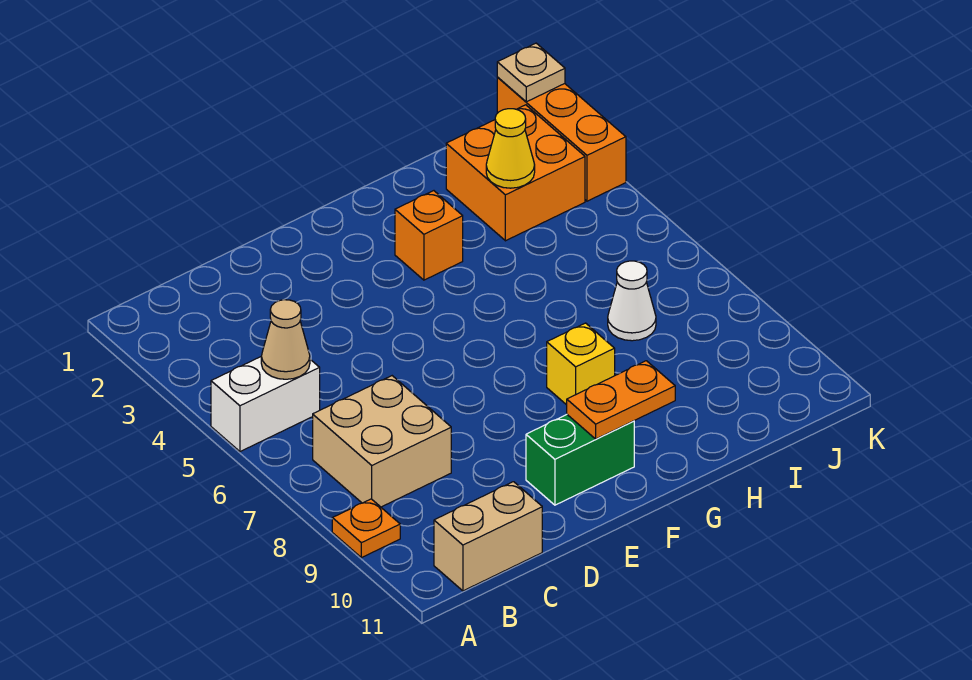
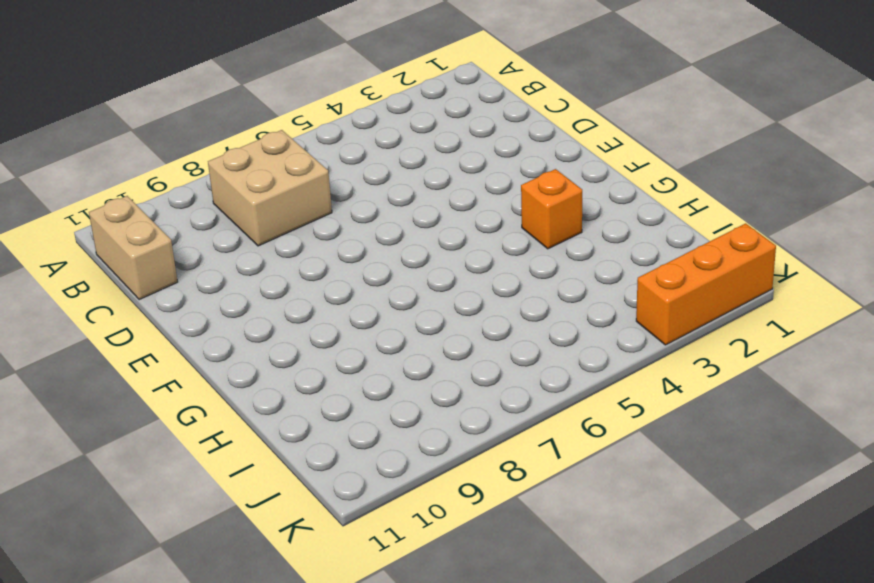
none -> white 1x2 brick [211,357,320,452]
none -> orange 1x1 plate [332,499,400,558]
none -> green 1x2 brick [526,415,634,505]

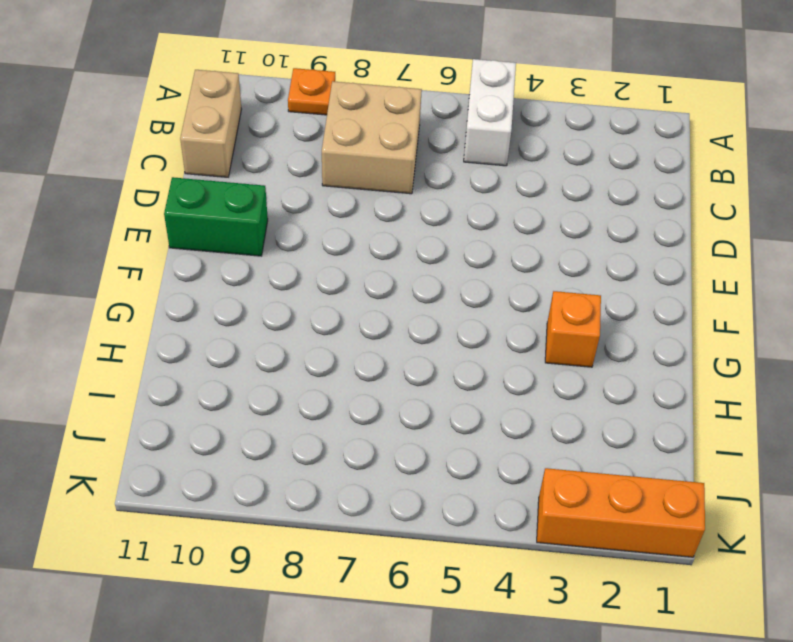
green 1x2 brick [164,177,268,256] -> green 1x2 brick turned to [526,415,634,505]
none -> yellow 1x1 brick [547,323,615,405]
none -> orange 2x2 brick [446,105,585,241]
none -> white 1x1 cone [608,261,656,341]

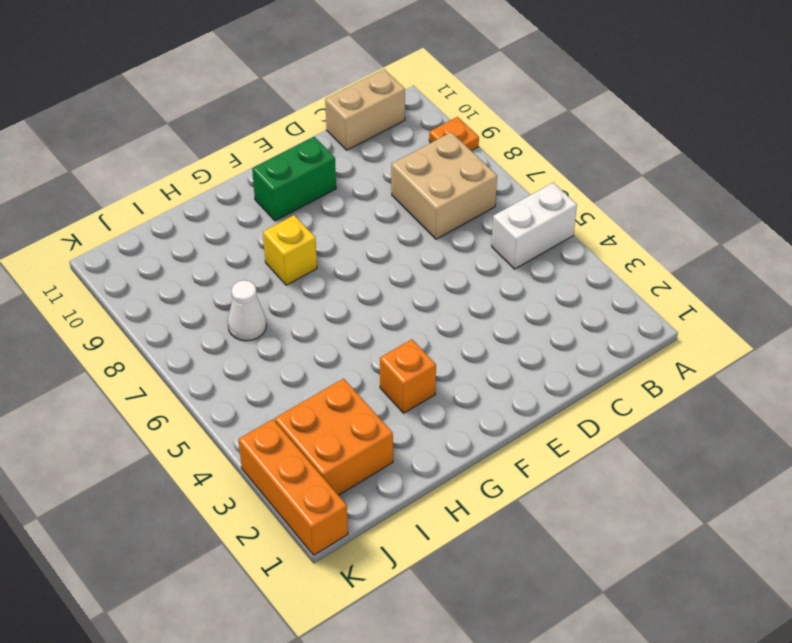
none -> tan 1x1 cone [261,300,310,379]
none -> orange 1x2 plate [567,361,675,439]
none -> yellow 1x1 cone [486,109,535,188]

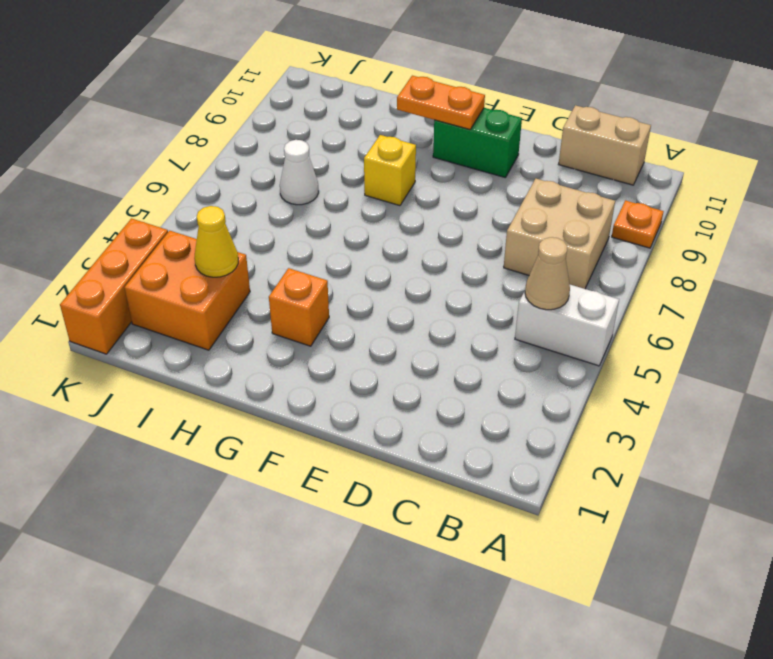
none -> tan 1x1 plate [497,43,565,102]

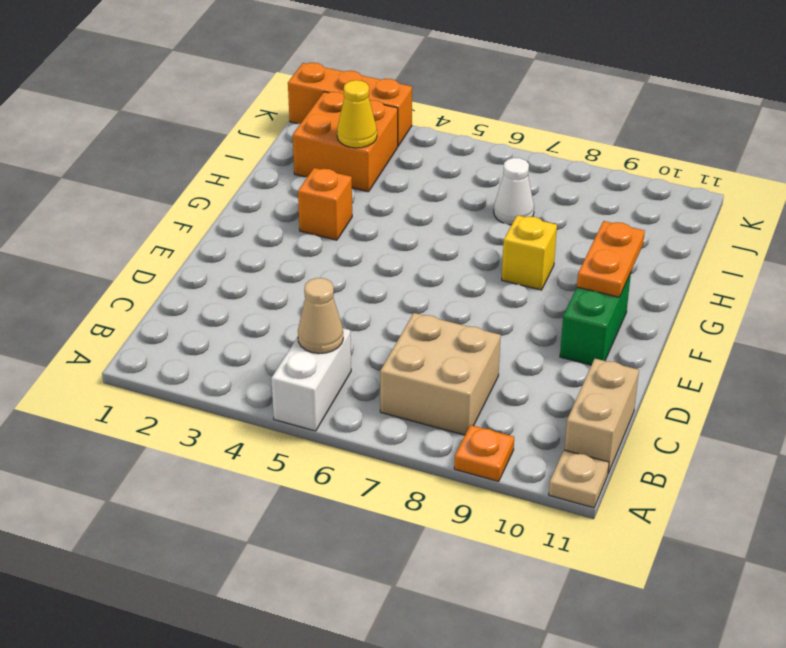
tan 1x1 plate [549,450,609,508] -> tan 1x1 plate moved to [497,43,565,102]

